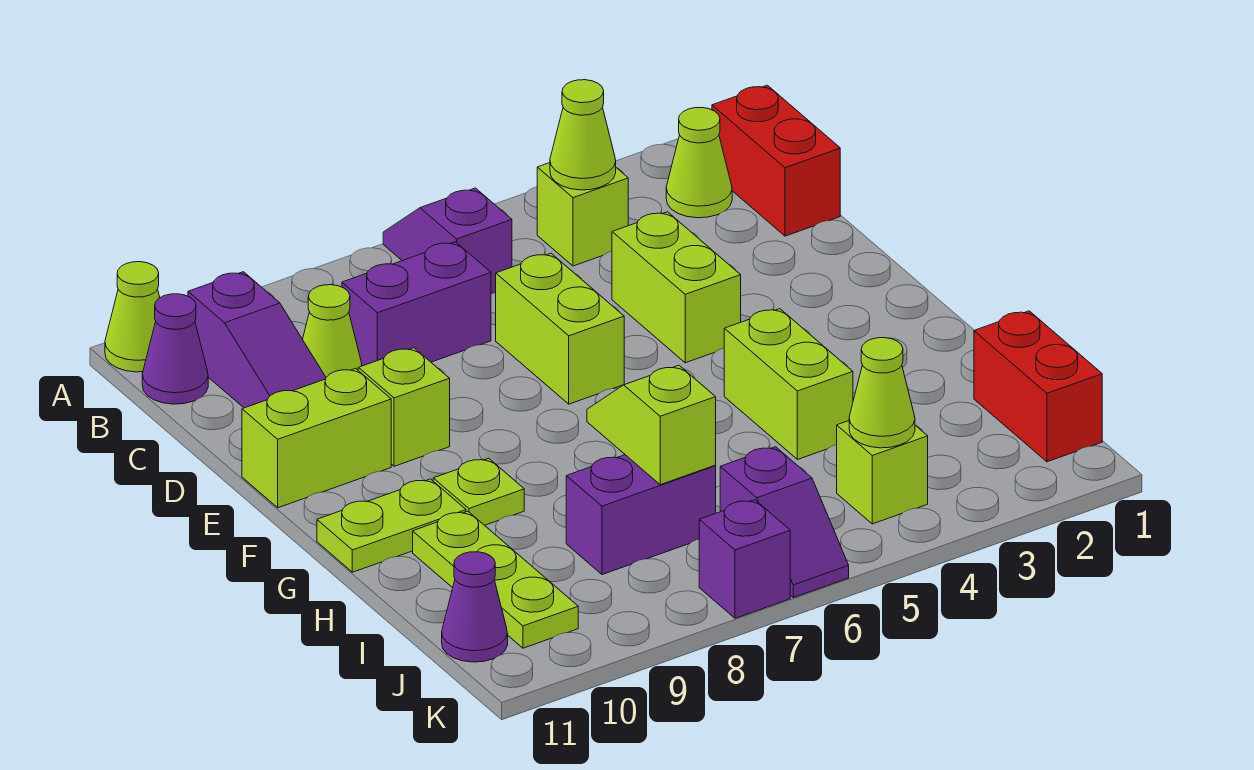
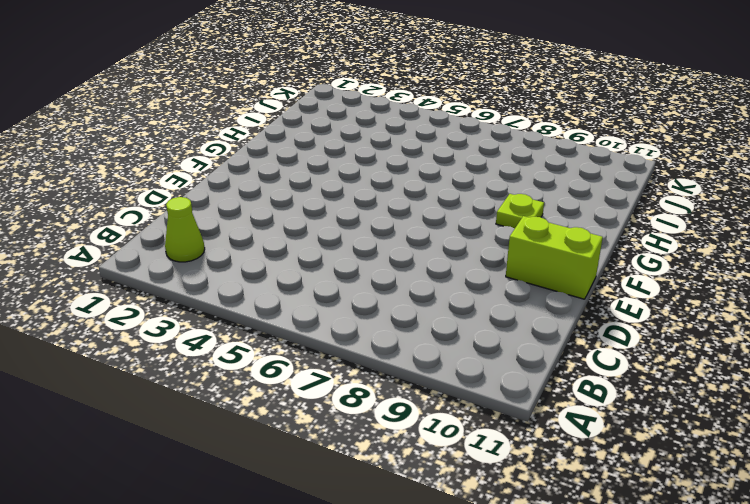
none -> purple 1x2 slope [383,188,512,294]
none -> lime 1x1 cone [105,262,160,372]
none -> red 1x2 brick [712,85,840,236]

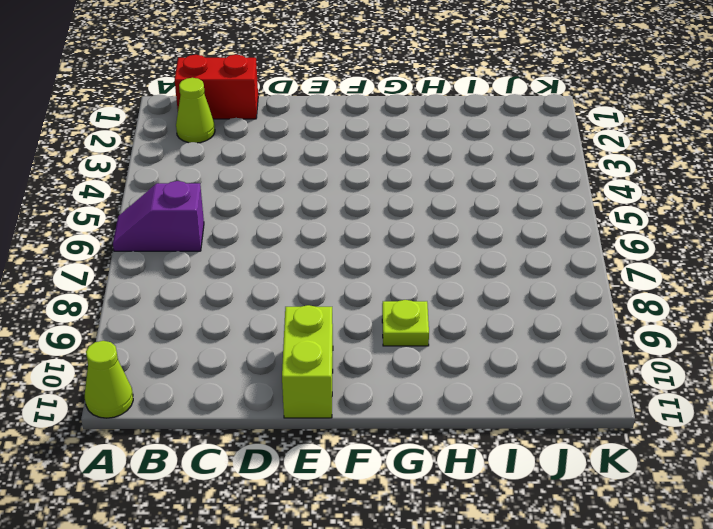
none -> lime 1x1 brick [537,163,628,266]
none -> purple 1x3 slope [188,272,326,408]
none -> purple 1x1 cone [142,294,208,404]

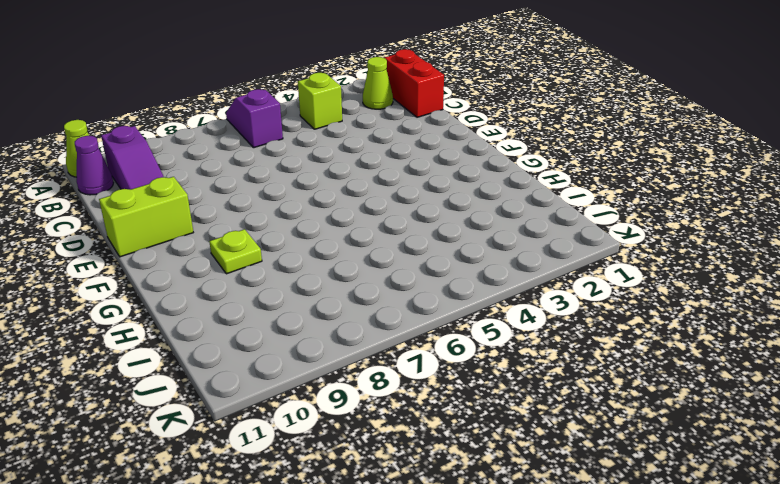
none -> purple 1x2 brick [342,242,491,366]
none -> lime 1x1 cone [303,285,362,377]
none -> lime 1x2 brick [612,212,741,363]

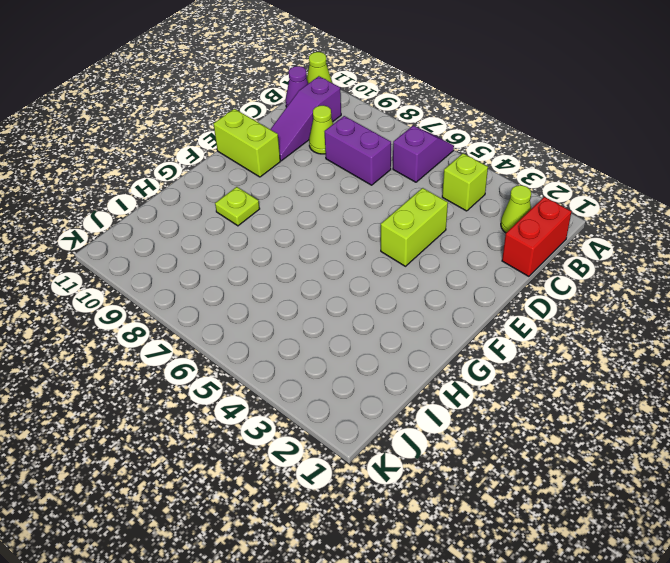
none -> lime 1x2 brick [496,253,624,404]
none -> lime 1x1 brick [358,348,450,466]
none -> lime 1x2 brick [724,309,853,459]

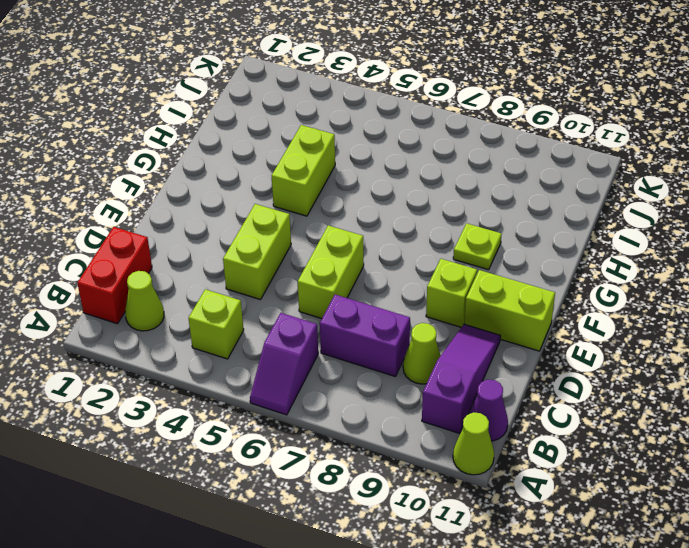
none -> lime 1x2 plate [317,479,466,572]
none -> lime 1x3 plate [413,511,578,648]
none -> red 1x2 brick [974,311,1102,462]

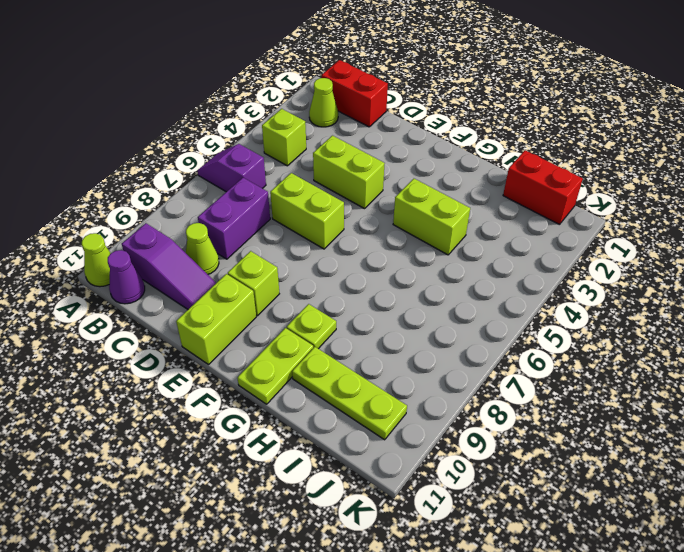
none -> purple 1x2 brick [566,455,716,575]
none -> lime 1x1 brick [837,421,928,524]
none -> purple 1x2 slope [720,447,849,598]

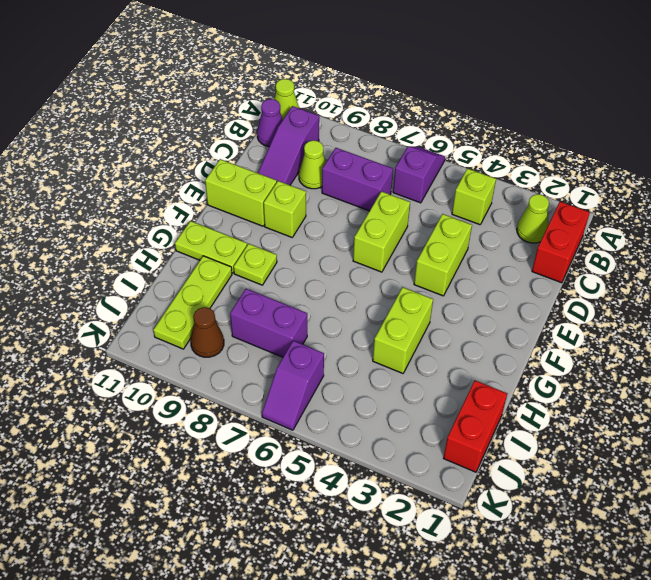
brown 1x1 cone [191,307,224,357] -> none
none -> lime 1x1 brick [837,421,928,524]
none -> purple 1x1 cone [442,552,508,662]
none -> purple 1x1 brick [699,500,790,618]

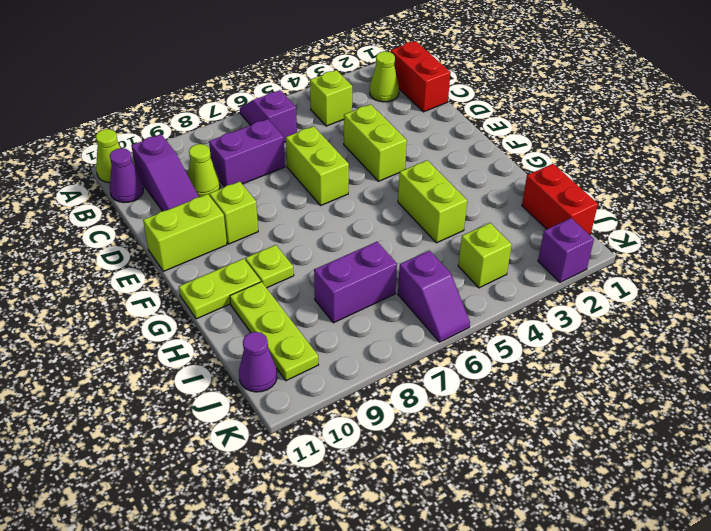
purple 1x1 brick [538,218,594,282] -> purple 1x1 brick moved to [699,500,790,618]
none -> lime 1x1 cone [550,80,616,190]
none -> lime 1x2 slope [587,365,716,485]
none -> lime 1x1 cone [849,338,915,448]

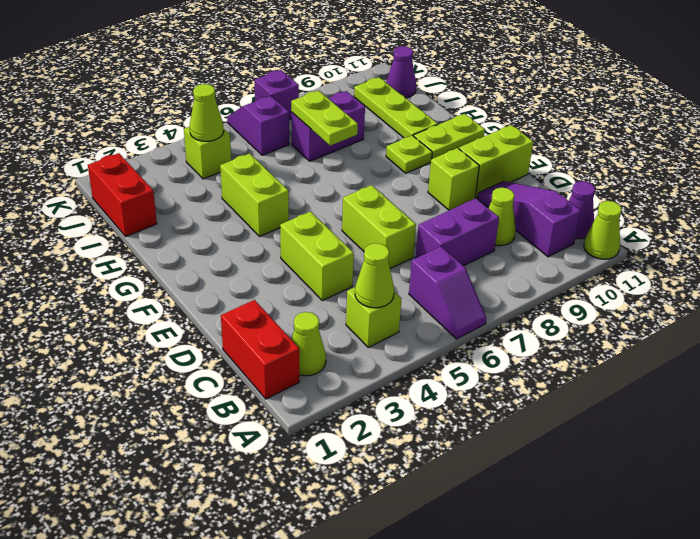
lime 1x2 plate [291,90,358,146] -> lime 1x2 slope [587,365,716,485]

